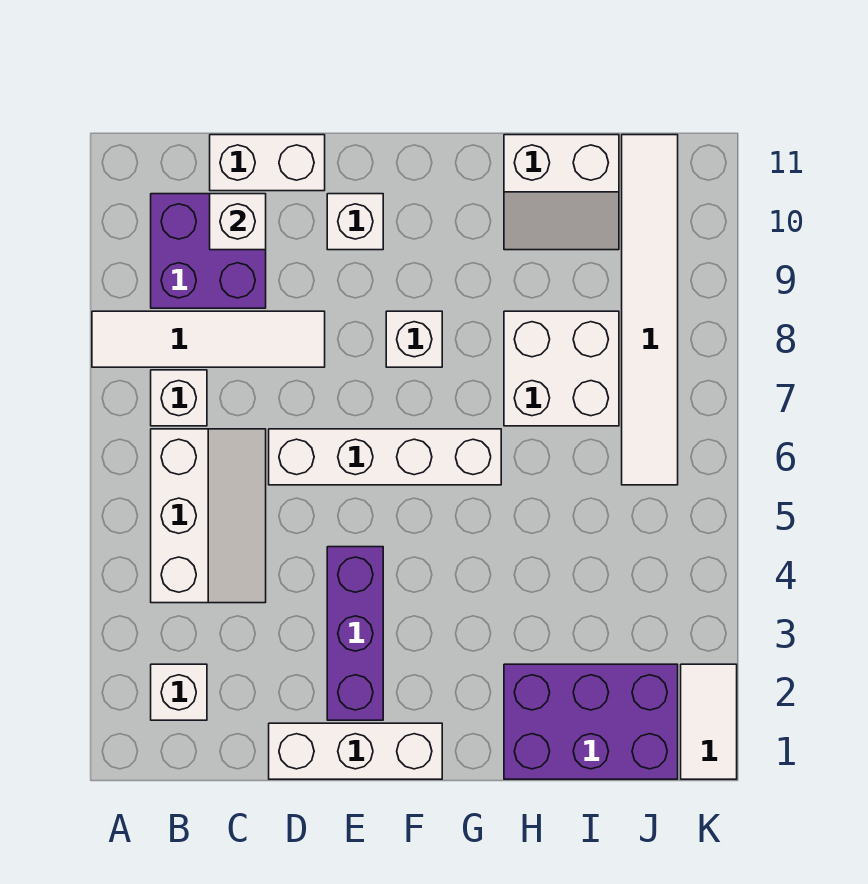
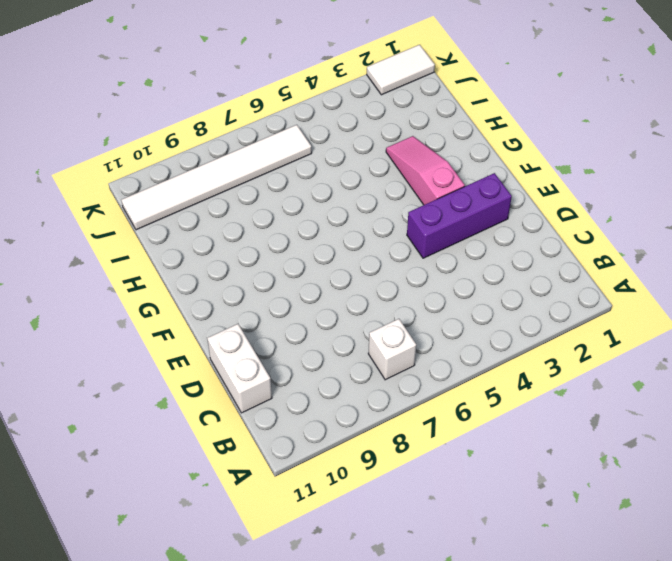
pink 1x3 slope [386,136,465,205] -> none
none -> white 1x4 tile [92,311,325,367]
none -> white 1x1 brick [151,664,207,720]
none -> white 2x3 slope [151,429,266,603]

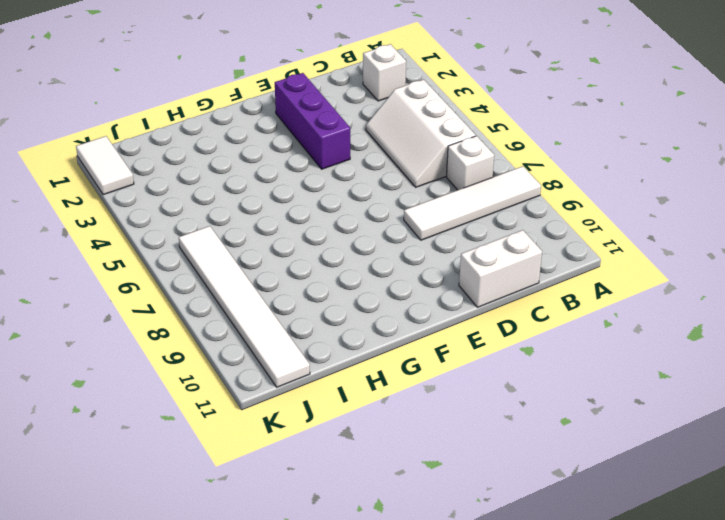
none -> purple 2x2 brick [151,194,266,308]
none -> white 1x3 brick [269,723,442,779]
none -> white 1x4 brick [269,429,501,485]

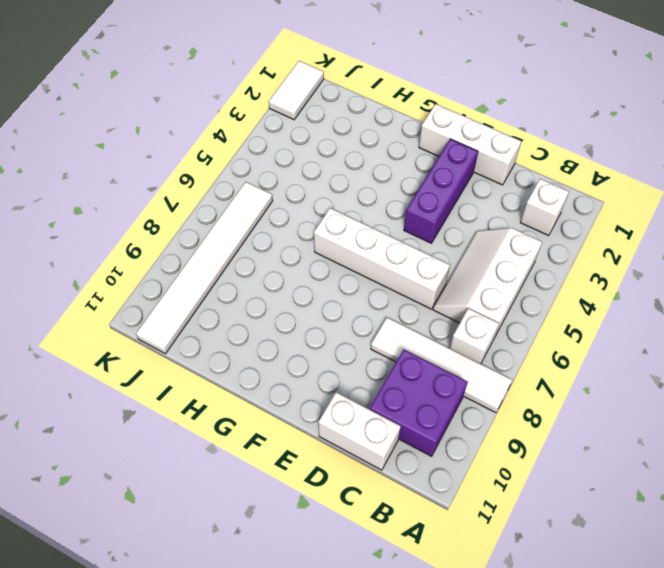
none -> white 1x1 brick [327,194,383,250]
none -> white 1x1 brick [386,311,442,367]
none -> purple 2x3 brick [504,664,678,779]

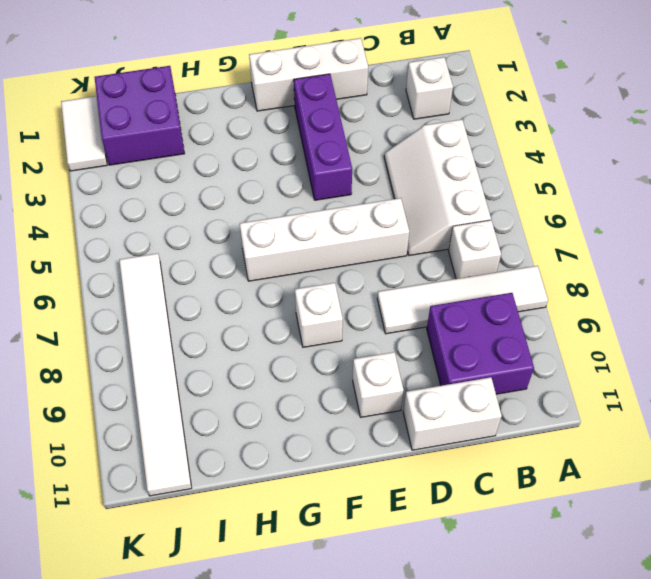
purple 2x2 brick [95,66,185,165] -> purple 2x3 brick [504,664,678,779]
none -> white 2x2 brick [504,311,619,426]
none -> white 2x2 slope [504,135,619,250]
none -> white 1x1 brick [210,194,266,250]

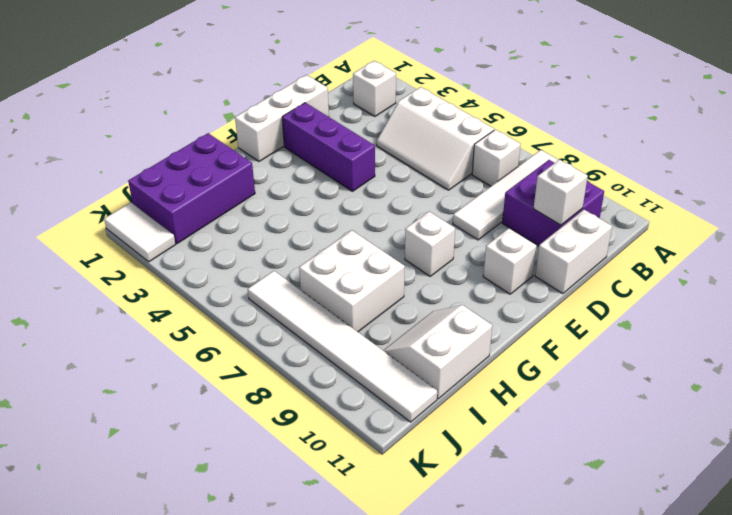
none -> white 1x4 brick [269,429,501,485]

